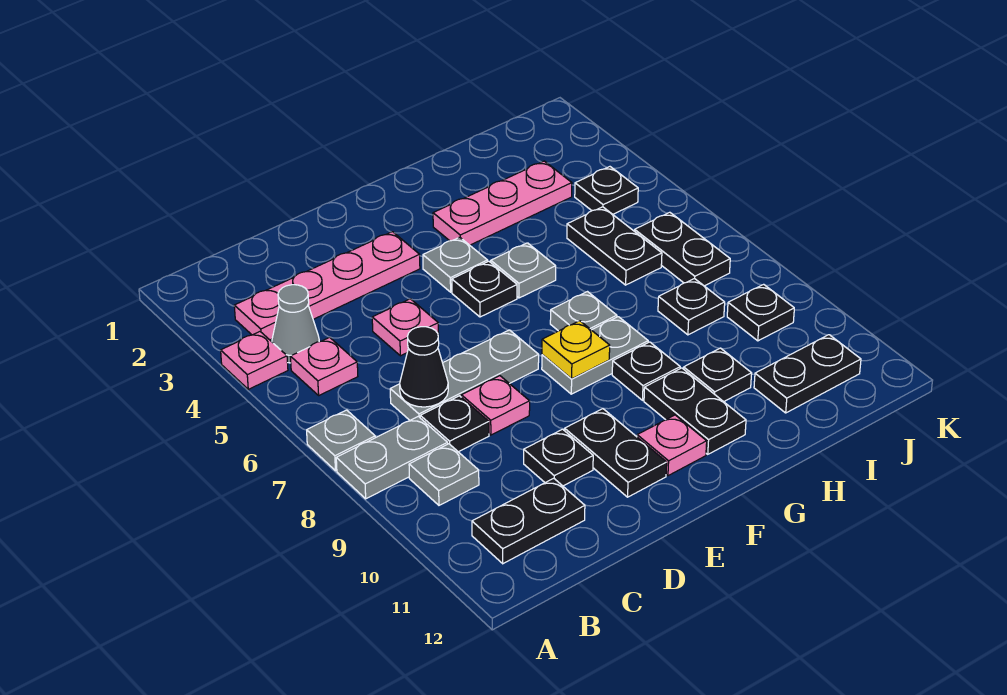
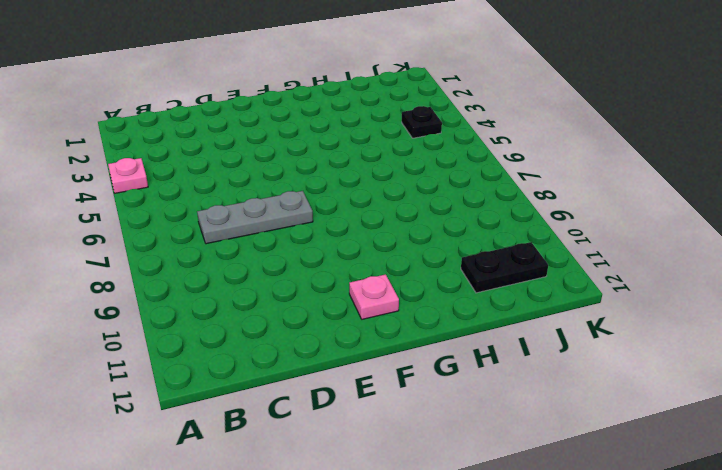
none -> grey 1x1 plate [307,410,375,471]
none -> grey 1x2 plate [336,416,448,499]
none -> pink 1x4 plate [234,232,420,340]
none -> grey 1x1 cone [272,285,319,363]

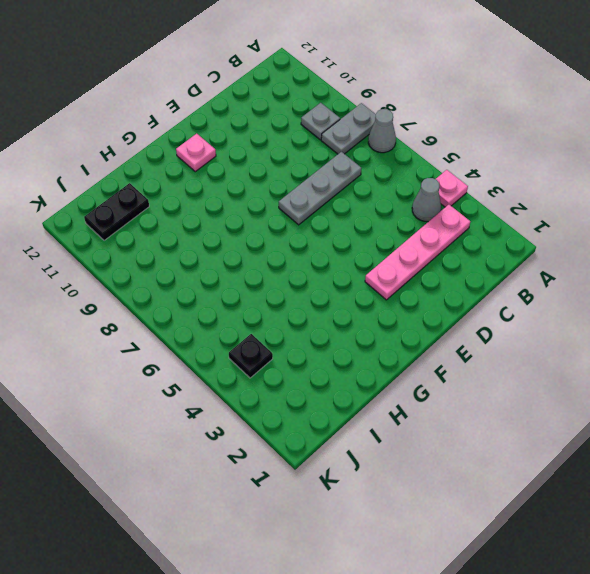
grey 1x1 cone [368,109,396,153] -> grey 1x1 plate [307,410,375,471]
none -> pink 1x1 plate [290,337,358,395]
none -> black 1x2 plate [472,478,585,564]
none -> black 1x1 plate [420,396,489,452]
none -> pink 1x1 plate [372,299,439,356]

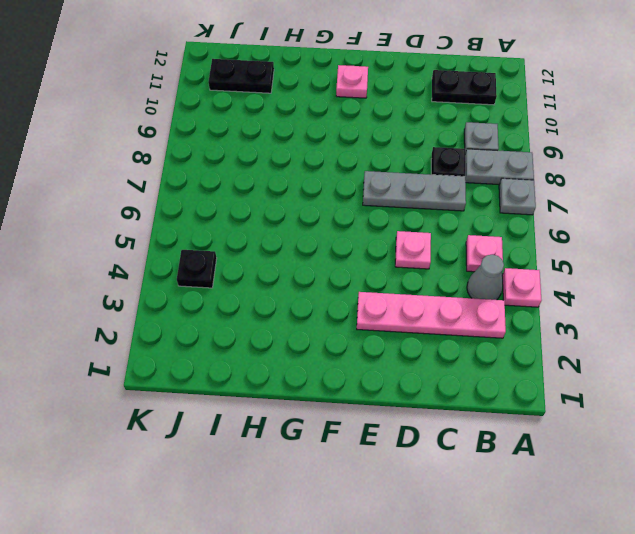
none -> pink 1x1 plate [461,376,530,435]
none -> black 1x1 plate [524,429,593,486]
none -> black 1x2 plate [565,409,667,497]
none -> grey 1x1 plate [423,237,488,292]

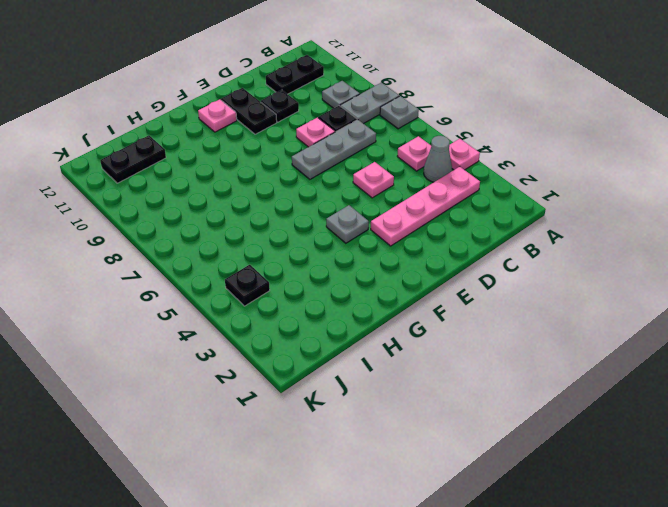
none -> black 1x1 plate [452,261,517,317]
none -> grey 1x2 plate [542,317,648,394]
none -> pink 1x3 plate [433,161,572,245]
none -> grey 1x1 plate [491,243,556,298]

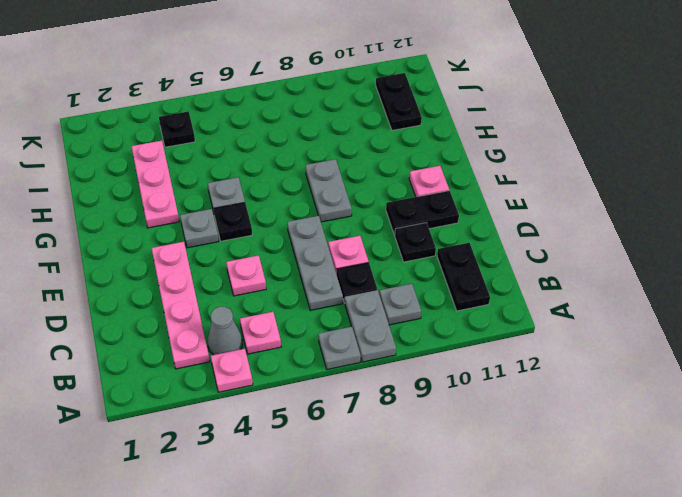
none -> grey 1x1 plate [550,292,617,331]
none -> black 1x1 plate [612,342,680,400]
none -> black 1x2 plate [644,368,746,454]
none -> black 1x1 plate [684,348,752,402]

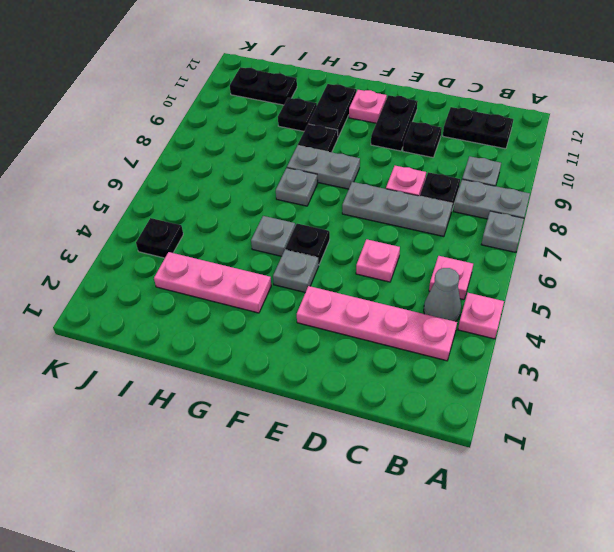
none -> black 1x2 plate [567,207,662,285]
none -> black 1x1 plate [658,278,725,335]
none -> black 1x2 plate [635,212,730,286]
none -> black 1x1 plate [727,284,794,341]

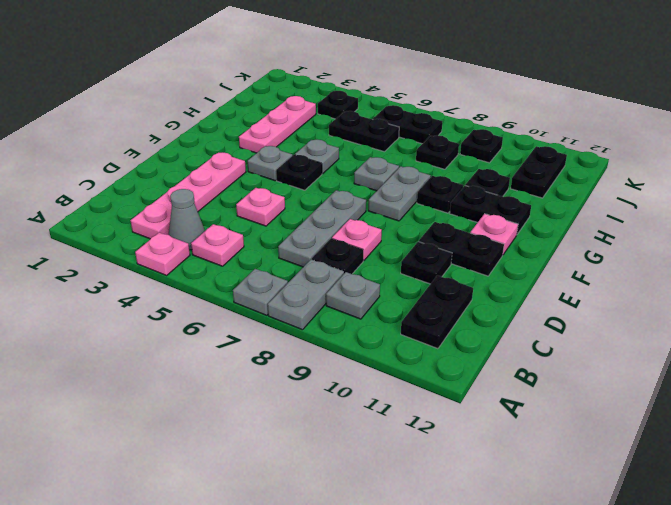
none -> black 1x1 cone [400,327,448,407]
none -> yellow 1x1 plate [542,321,610,379]

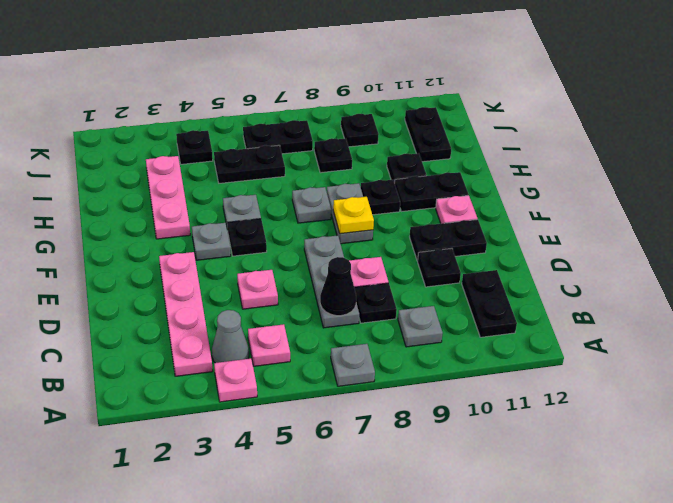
none -> grey 1x2 plate [336,416,448,499]

